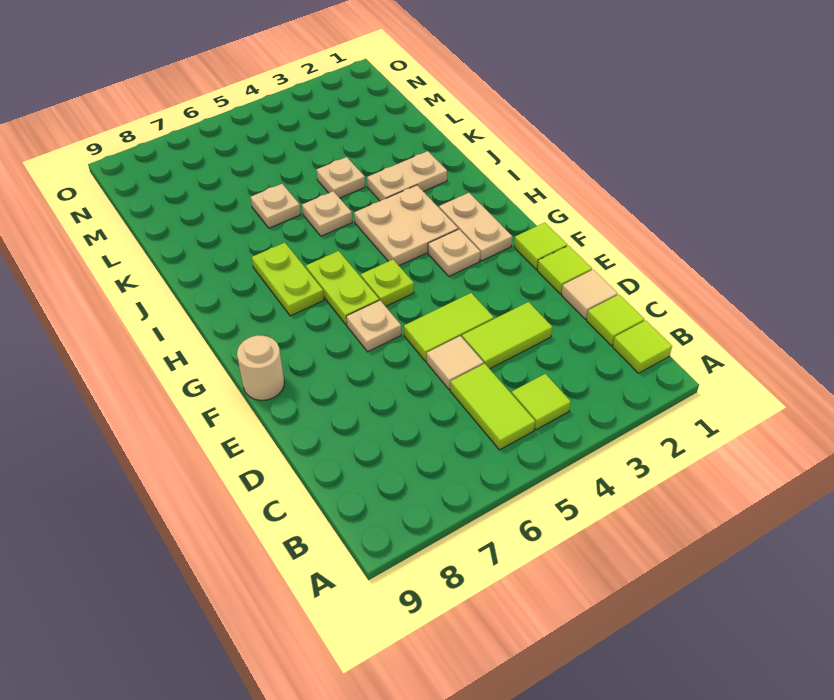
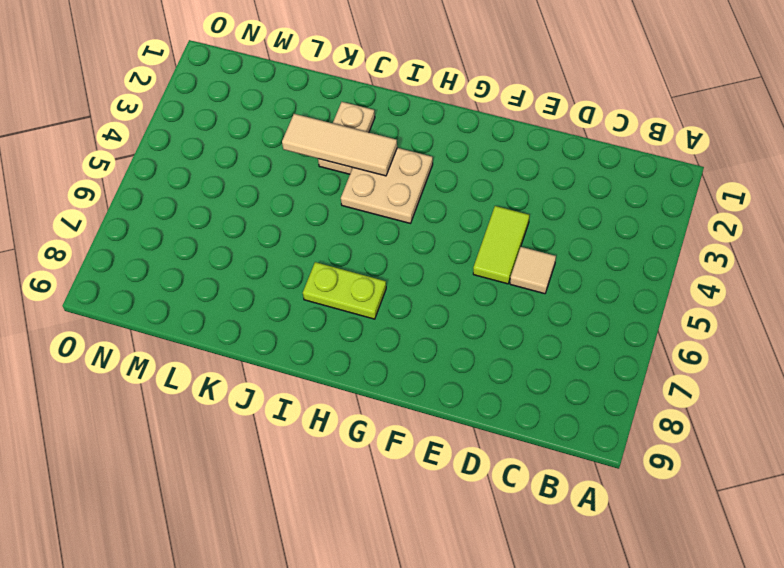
tan 1x3 tile [282,114,397,176] -> none
none -> lime 1x1 tile [613,320,672,373]
none -> lime 1x1 tile [512,374,571,430]
none -> lime 1x2 tile [450,364,535,450]

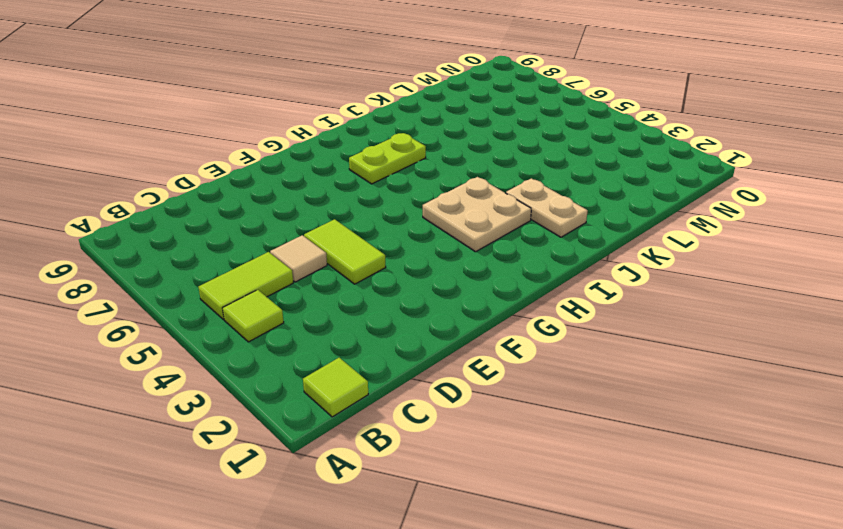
none -> lime 1x1 tile [586,295,644,346]
none -> tan 1x1 tile [561,270,618,319]
none -> lime 1x2 tile [462,302,552,369]

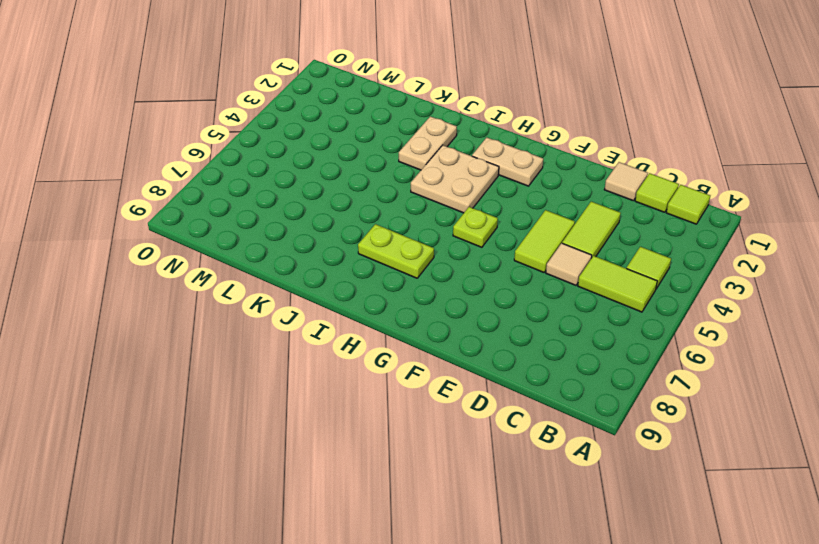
none -> lime 1x1 tile [537,246,592,294]
none -> lime 1x1 tile [514,223,567,269]
none -> tan 1x1 plate [346,300,401,352]

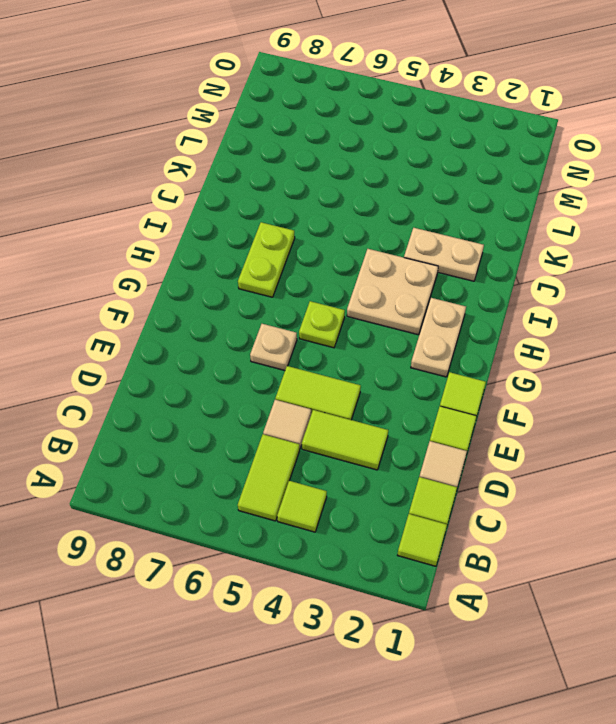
none -> tan 1x1 round brick [237,335,284,400]
none -> tan 1x1 plate [428,229,480,276]
none -> lime 1x2 plate [306,251,379,325]

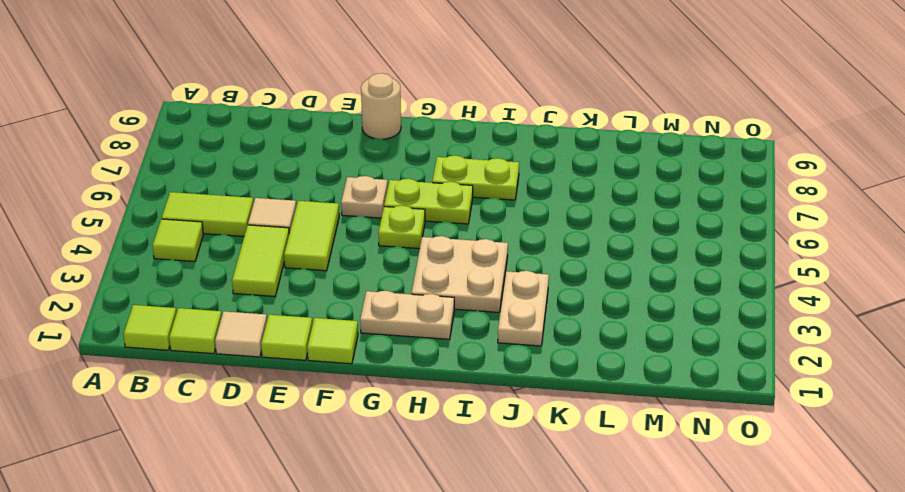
none -> tan 1x1 plate [428,229,480,276]
none -> tan 1x1 plate [302,191,352,236]
none -> tan 1x1 plate [316,157,365,198]

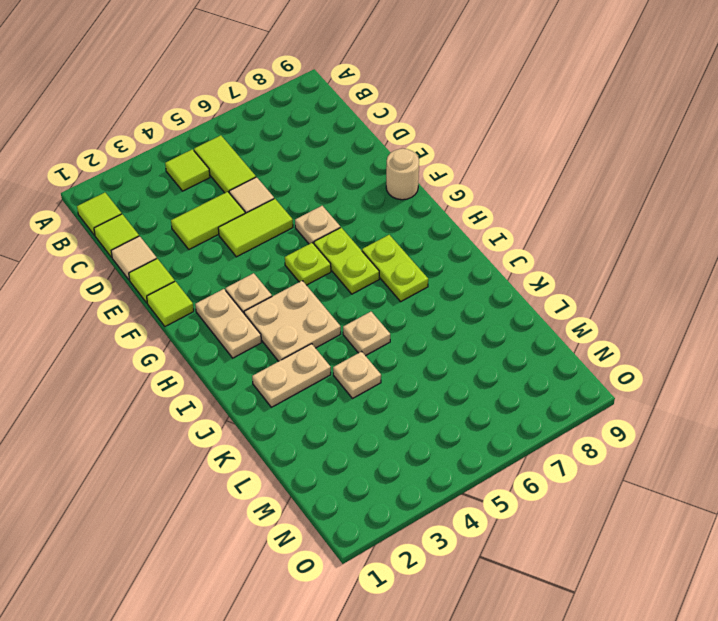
none -> tan 1x1 plate [251,184,301,228]

